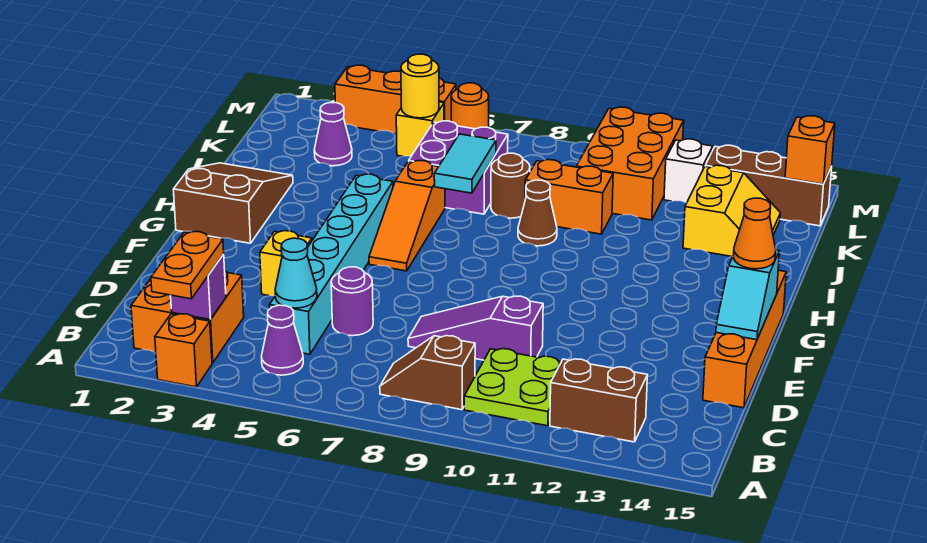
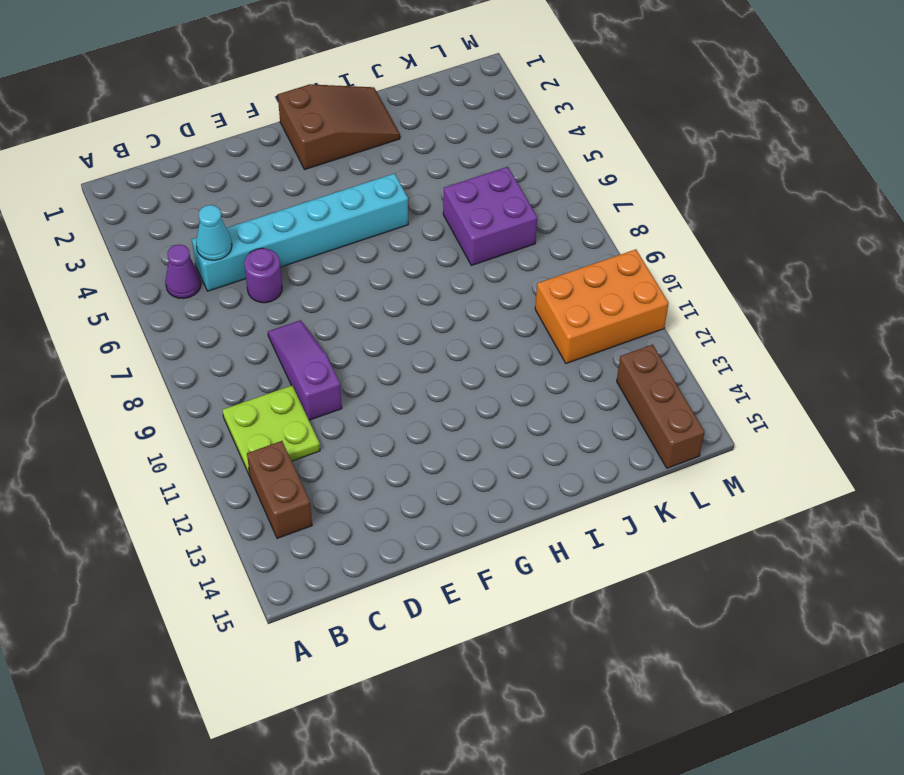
none -> orange 1x1 brick [155,314,212,387]
none -> orange 2x2 brick [131,271,244,363]
none -> brown 1x2 slope [380,336,475,410]
none -> orange 1x4 brick [703,270,786,408]

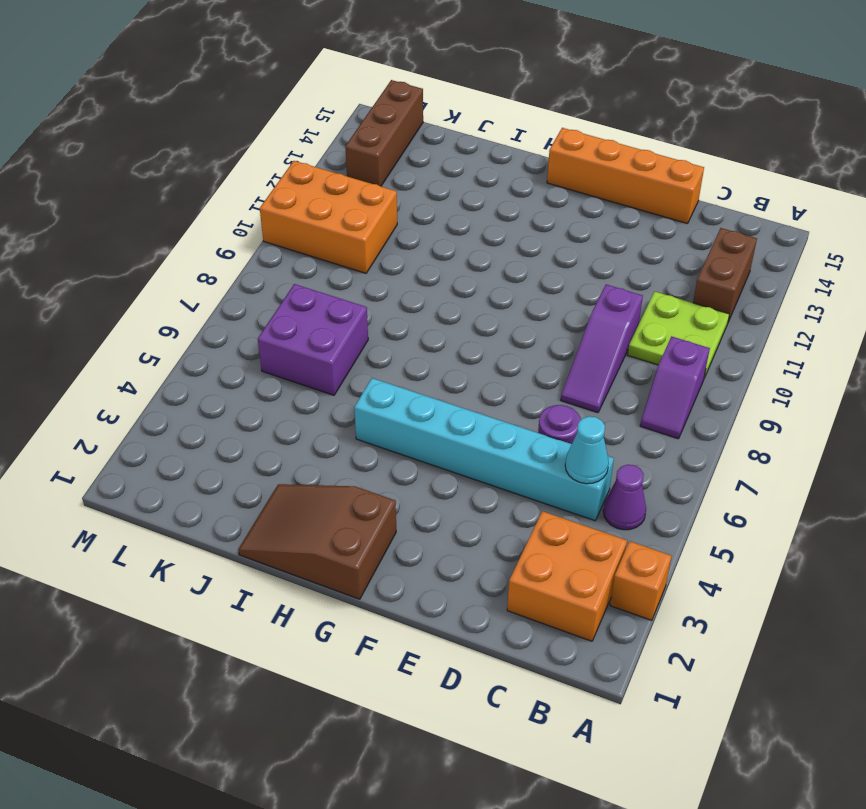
purple 1x2 slope [640,336,710,439] -> brown 1x2 slope [380,336,475,410]
none -> yellow 1x1 brick [260,231,312,296]
none -> orange 1x3 slope [369,161,445,271]
none -> brown 1x1 cone [518,180,557,246]
none -> brown 1x1 round brick [491,153,530,218]

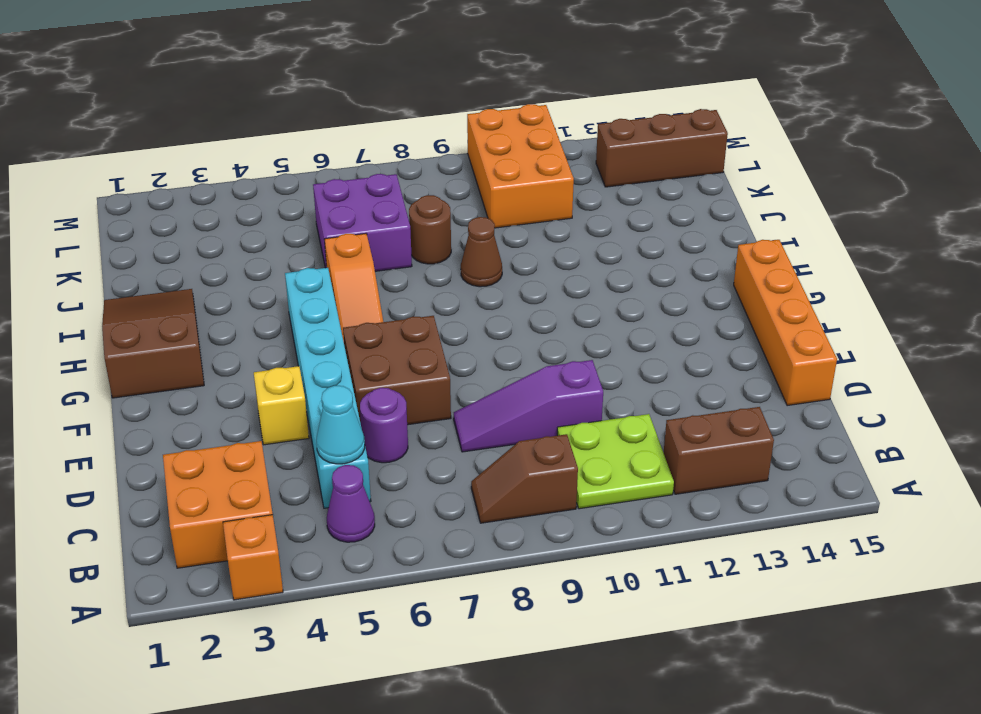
brown 2x2 brick [343,316,451,425] -> none
none -> orange 1x2 brick [525,160,613,234]
none -> yellow 2x2 slope [683,165,780,257]
none -> purple 1x1 cone [314,103,352,166]
none -> yellow 1x1 brick [396,102,444,156]

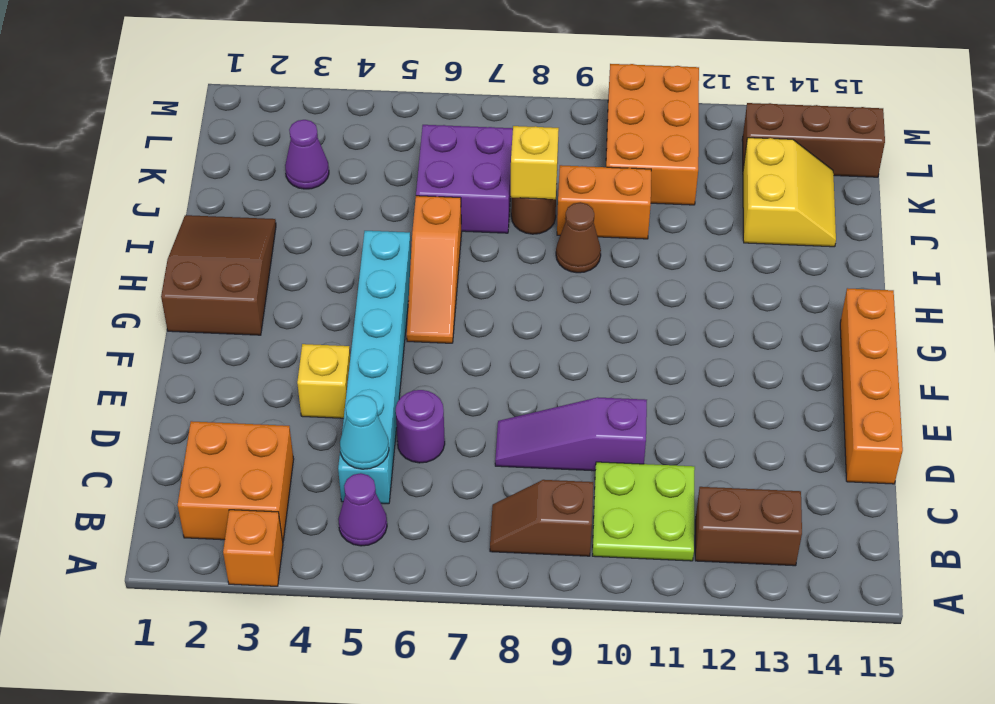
yellow 1x1 brick [511,126,559,199] -> yellow 1x1 brick moved to [396,102,444,156]
none -> white 1x1 brick [664,139,713,203]
none -> orange 1x3 brick [335,65,456,134]
none -> orange 1x1 round brick [451,83,489,129]
none -> purple 1x1 brick [171,254,226,320]

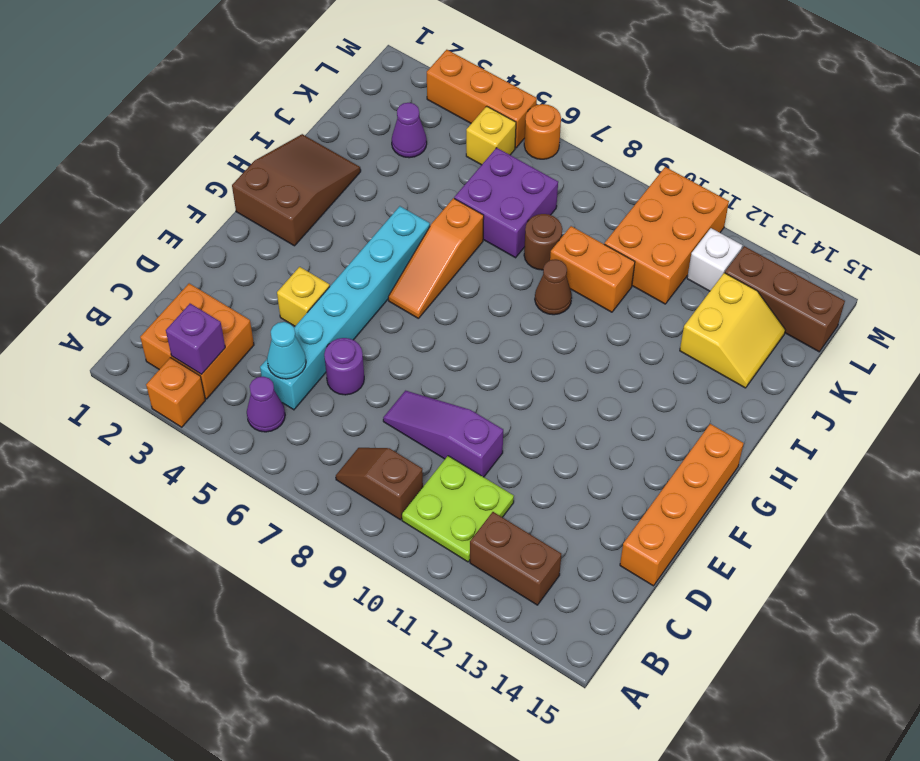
none -> cyan 1x2 slope [716,250,779,340]
none -> cyan 1x2 tile [434,134,496,193]
none -> yellow 1x1 round brick [401,54,439,118]
none -> orange 1x1 brick [785,116,835,184]

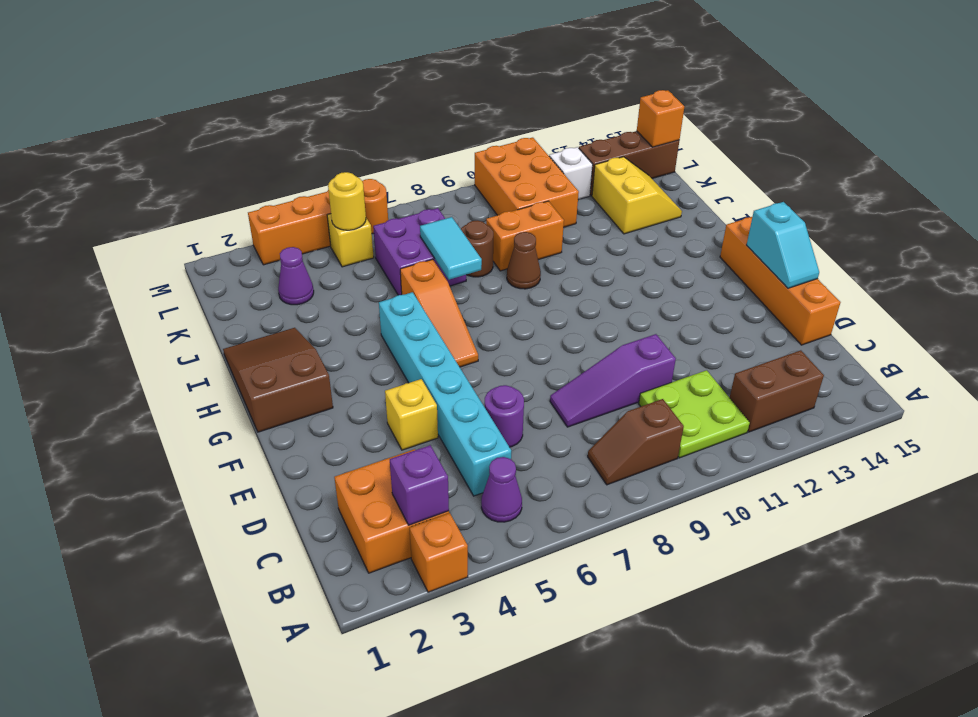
none -> cyan 1x1 cone [275,238,317,308]
none -> orange 1x2 plate [151,232,224,299]
none -> orange 1x1 cone [733,198,776,269]

